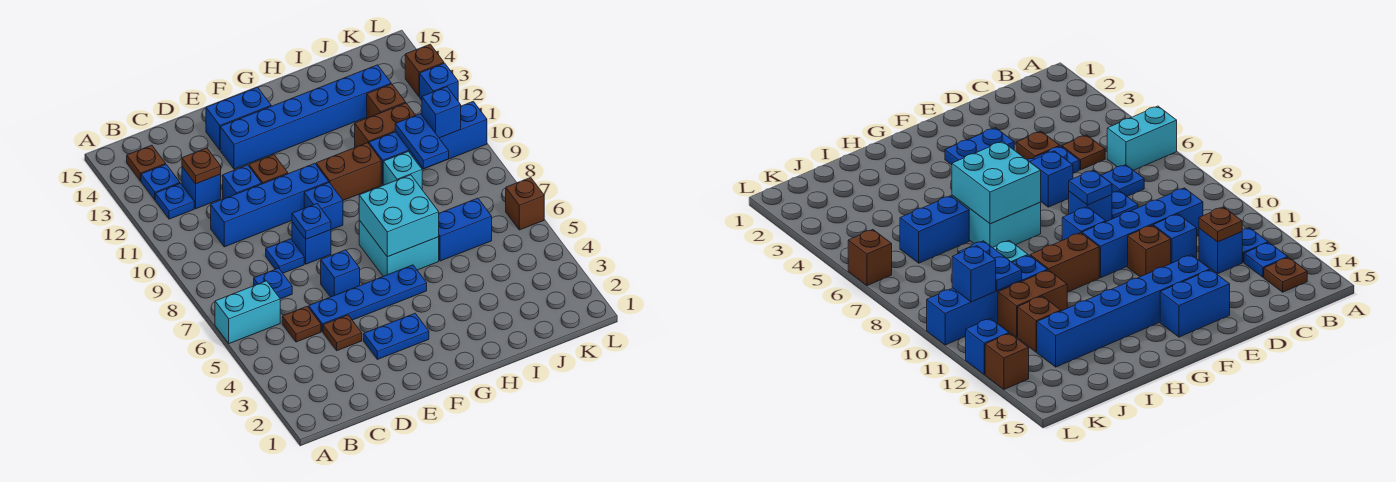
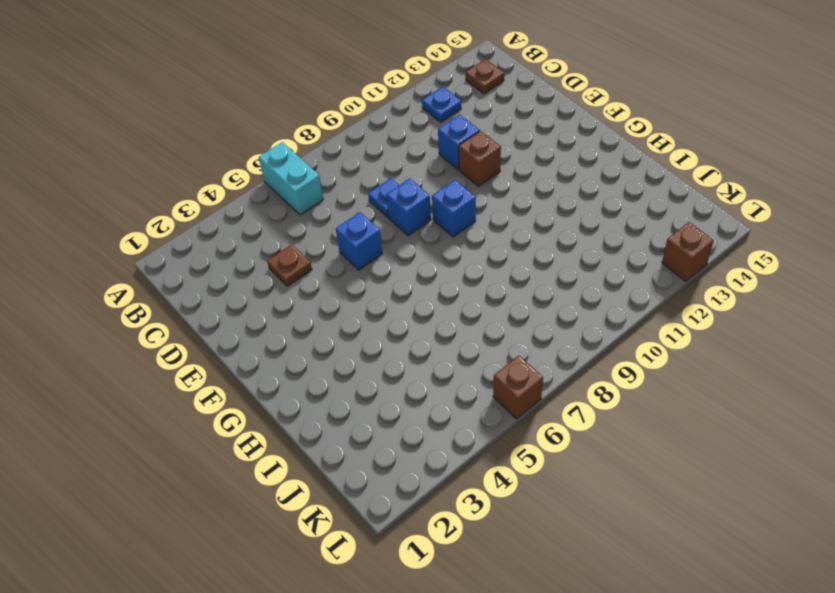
none -> blue 1x1 plate [141,165,180,200]
none -> brown 1x1 plate [282,306,321,342]
none -> blue 1x1 plate [254,268,292,299]
none -> blue 1x4 brick [211,163,329,247]

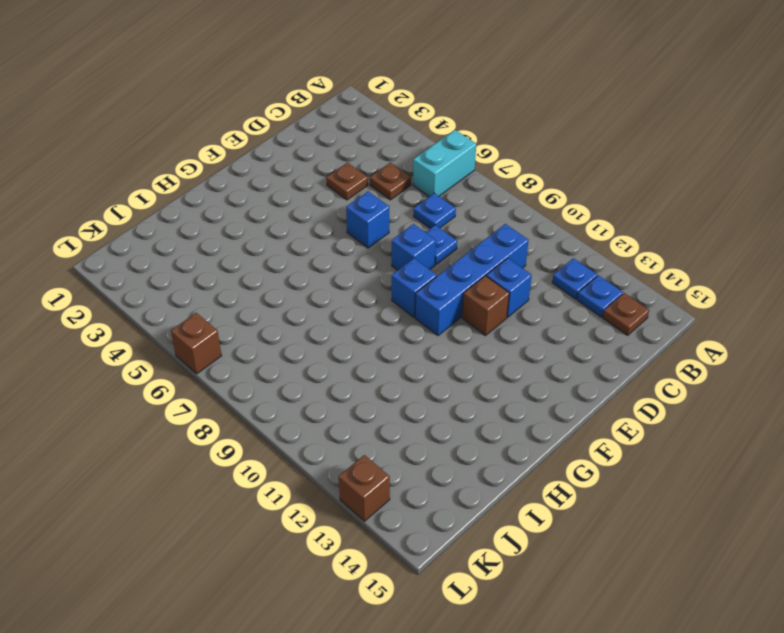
none -> blue 1x1 brick [182,167,221,209]
none -> blue 1x4 plate [309,265,427,332]
none -> blue 1x2 plate [364,313,429,359]
none -> blue 1x6 brick [220,65,391,169]

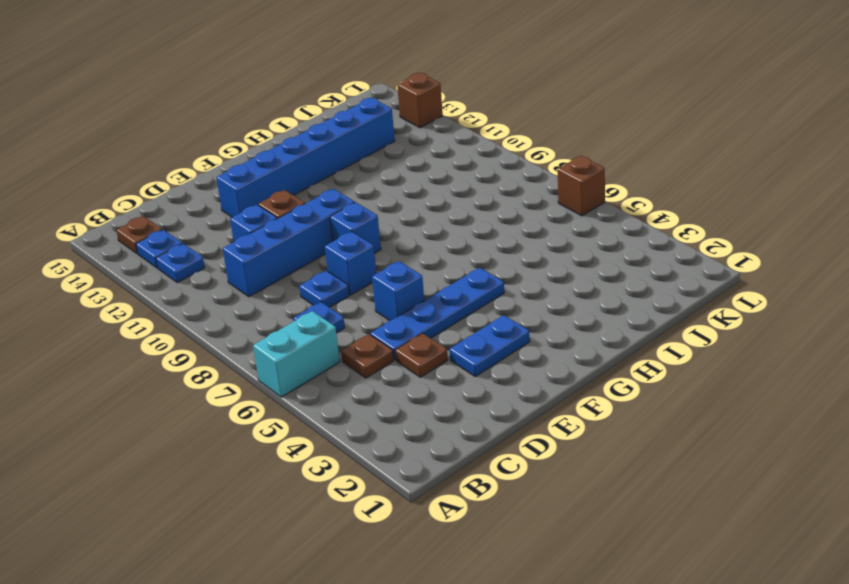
none -> blue 1x1 brick [182,167,221,209]
none -> blue 1x2 brick [206,87,271,150]
none -> cyan 2x2 brick [359,220,439,276]
none -> brown 1x2 brick [316,143,381,200]

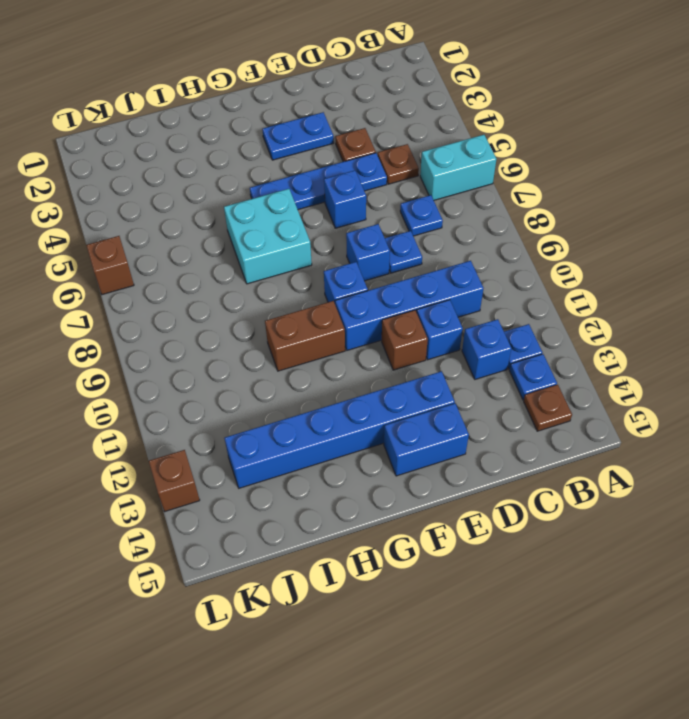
none -> blue 1x2 brick [439,198,492,261]
none -> cyan 1x1 brick [383,151,422,189]
none -> blue 1x4 brick [369,101,487,185]
none -> brown 1x2 brick [355,103,416,147]

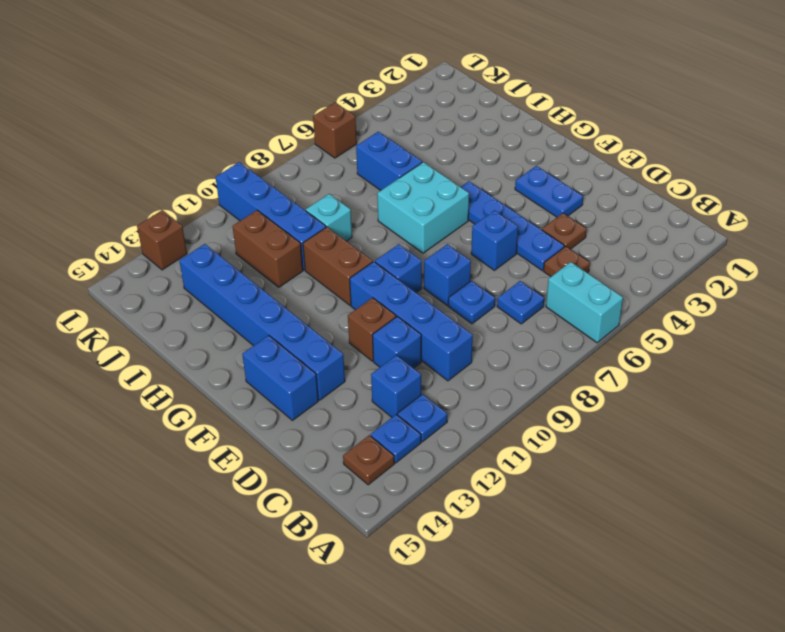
none -> brown 1x1 brick [367,84,406,118]
none -> blue 1x1 brick [420,63,458,100]
none -> brown 1x1 plate [182,148,221,184]
none -> blue 1x1 plate [292,204,331,239]

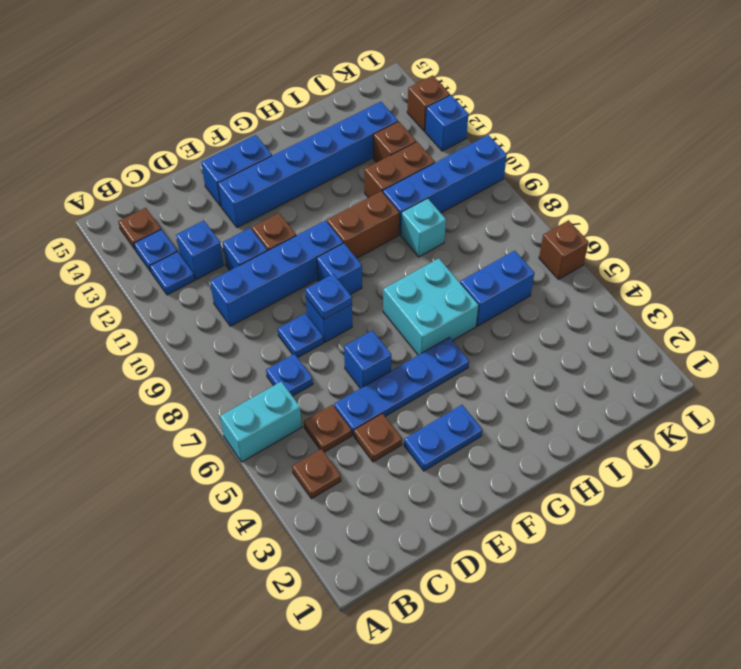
brown 1x1 plate [292,449,341,499] -> brown 1x1 plate moved to [182,148,221,184]
none -> cyan 2x2 brick [359,175,439,257]
none -> blue 1x2 plate [395,114,449,169]
none -> blue 1x1 brick [422,87,461,138]

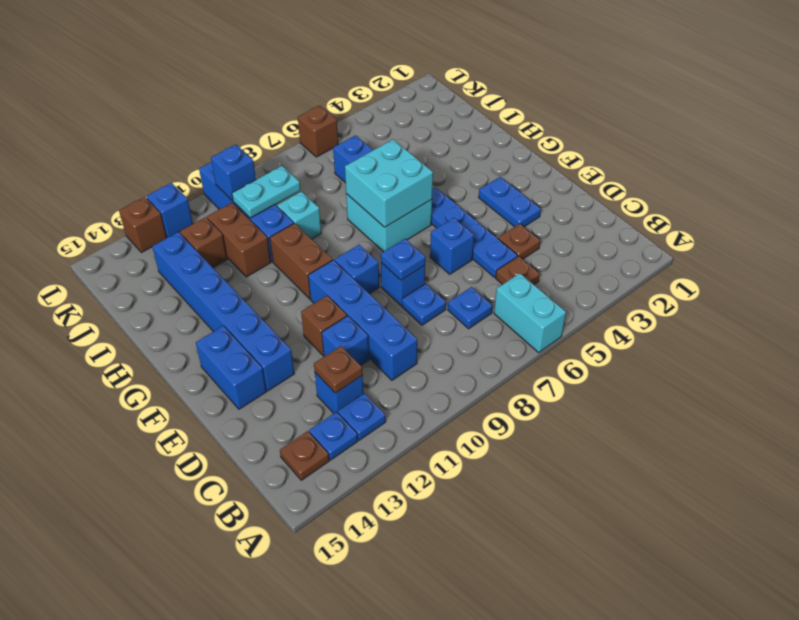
cyan 1x2 plate [232,166,300,218] -> blue 1x2 plate [395,114,449,169]

